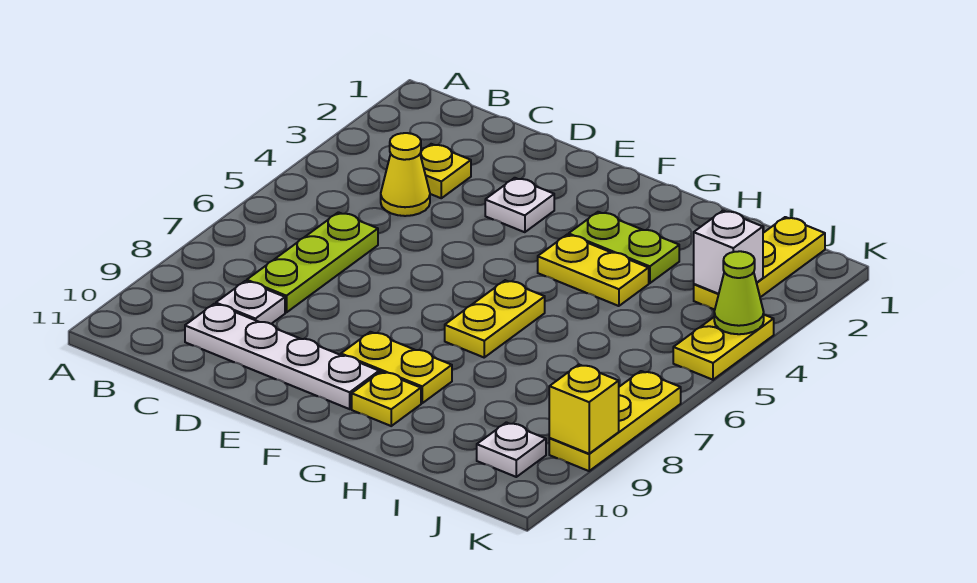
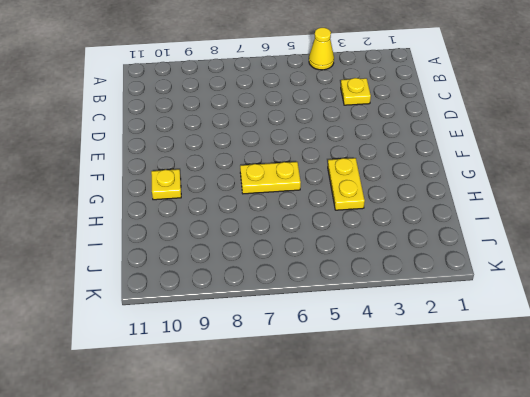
yellow 1x1 cone [309,28,334,70] -> yellow 1x1 cone moved to [381,133,430,216]
none -> lime 1x3 plate [247,212,378,313]
none -> white 1x1 plate [216,281,285,324]
none -> white 1x4 plate [185,304,379,409]

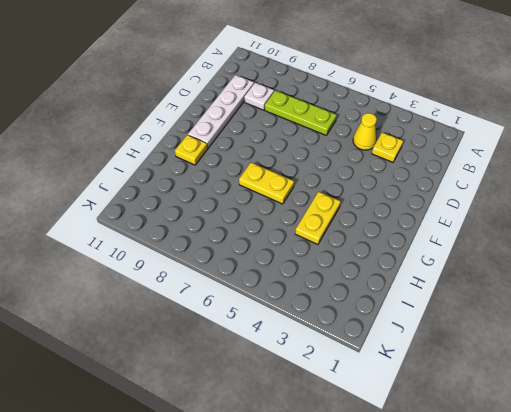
none -> white 1x1 plate [485,178,554,232]
none -> yellow 1x2 plate [341,332,452,403]
none -> lime 1x2 plate [569,212,679,283]

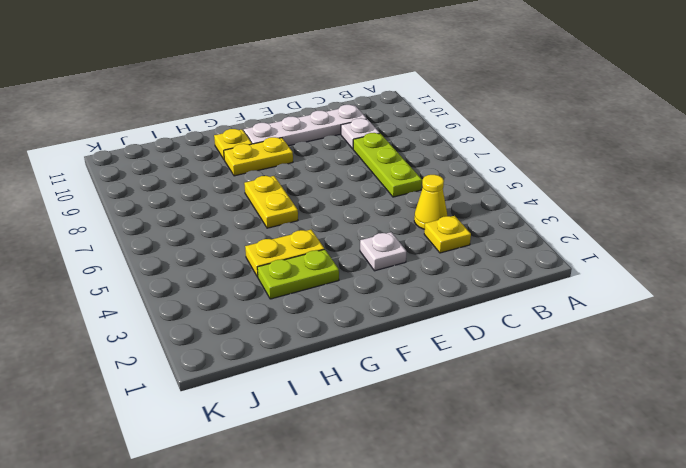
none -> yellow 1x3 plate [694,217,825,310]
none -> white 1x1 plate [477,422,546,477]
none -> yellow 1x2 plate [673,315,774,380]

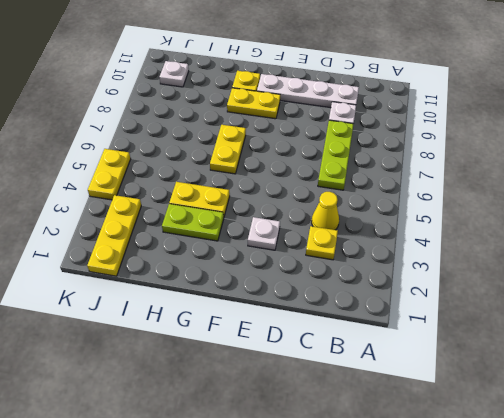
none -> yellow 1x3 plate [549,371,681,471]
none -> white 1x1 brick [694,210,763,294]
none -> lime 1x1 cone [714,251,764,334]

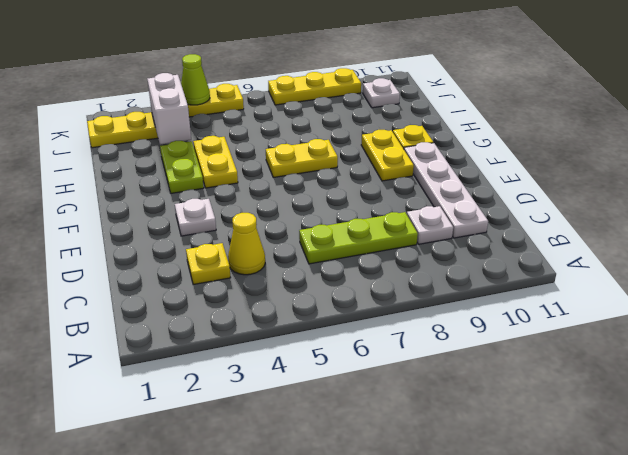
white 1x2 brick [147,73,191,145] -> white 1x1 brick [694,210,763,294]
none -> yellow 1x1 brick [549,365,619,454]

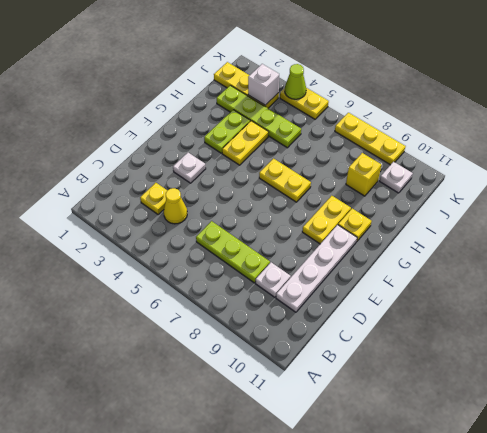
lime 1x4 plate [217,85,301,148] -> none
yellow 1x1 brick [346,153,381,196] -> yellow 1x1 brick moved to [549,365,619,454]

